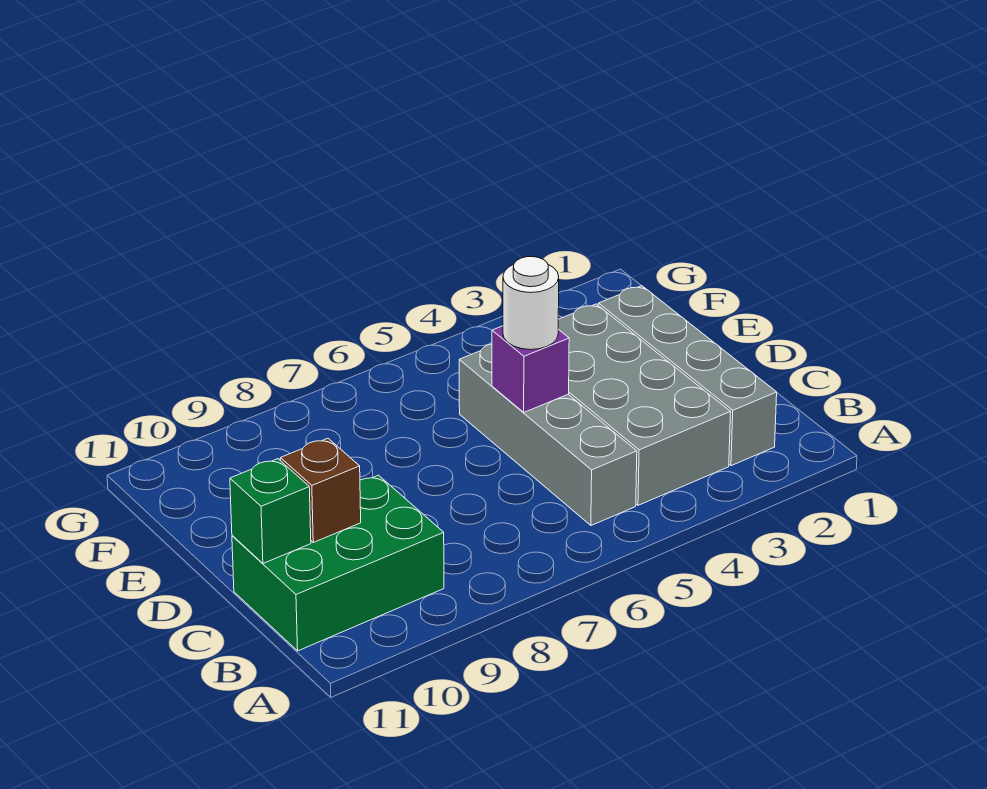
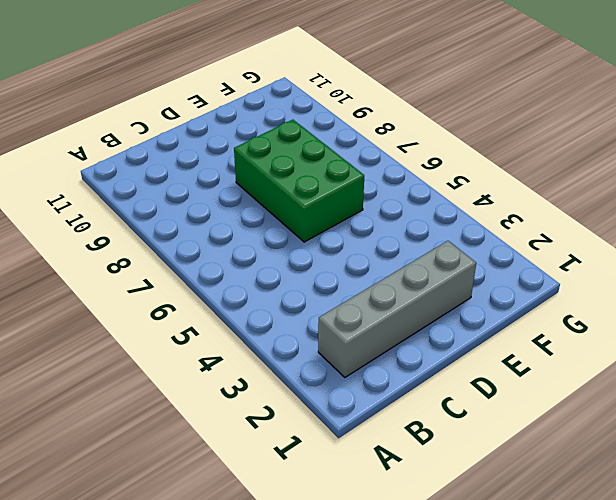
green 2x3 brick [234,120,364,242] -> green 2x3 brick moved to [232,475,444,651]
none -> grey 2x4 brick [558,304,731,505]
none -> grey 1x4 brick [459,344,637,525]

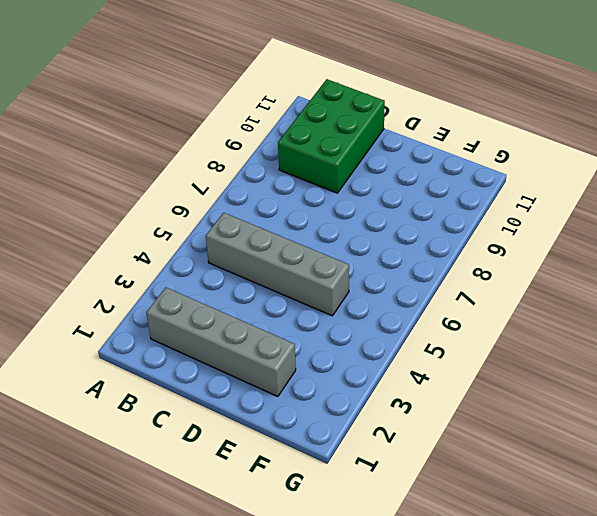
none -> grey 2x4 brick [558,304,731,505]
none -> brown 1x1 brick [280,438,361,542]

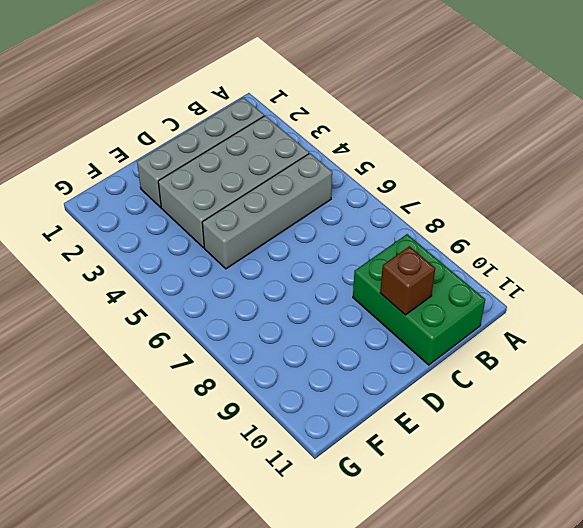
none -> green 1x1 brick [230,459,311,563]
none -> purple 1x1 brick [492,326,569,412]

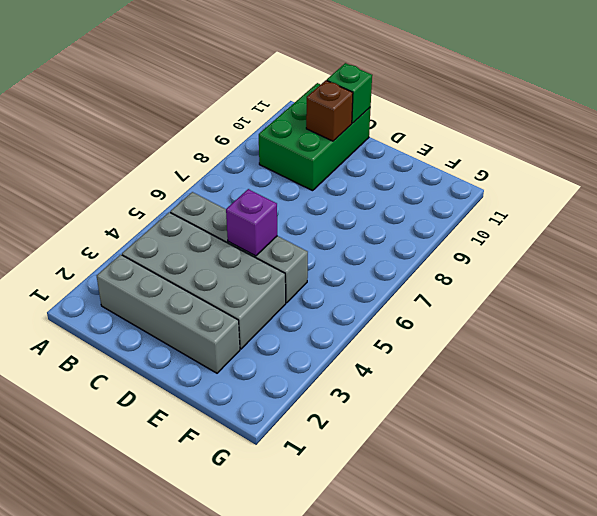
none -> white 1x1 round brick [503,257,559,350]

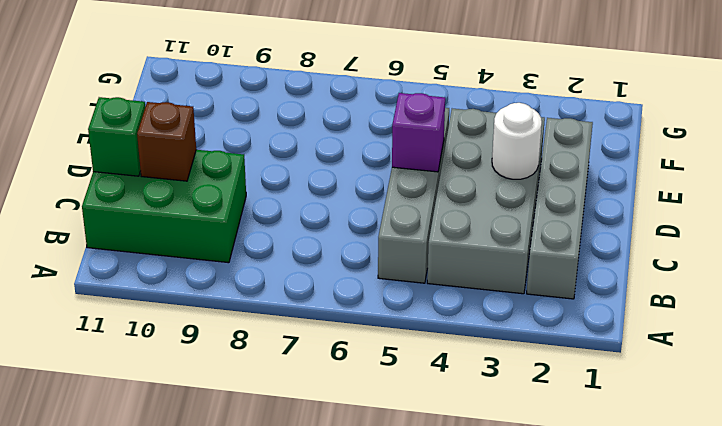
white 1x1 round brick [492,103,542,179] -> white 1x1 round brick moved to [503,257,559,350]

